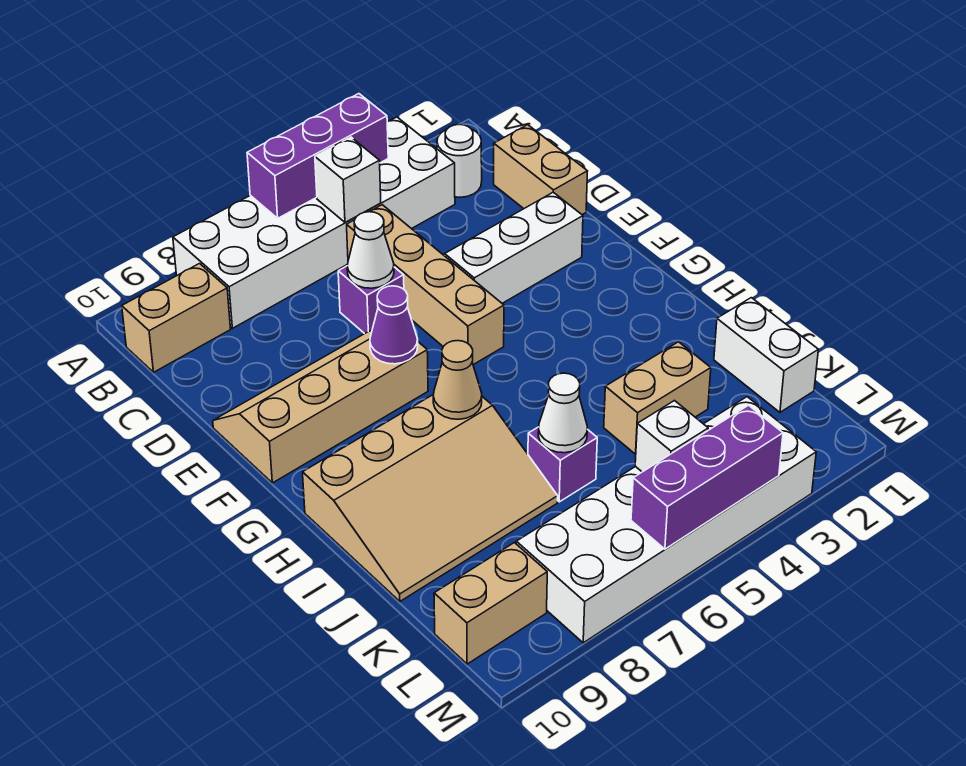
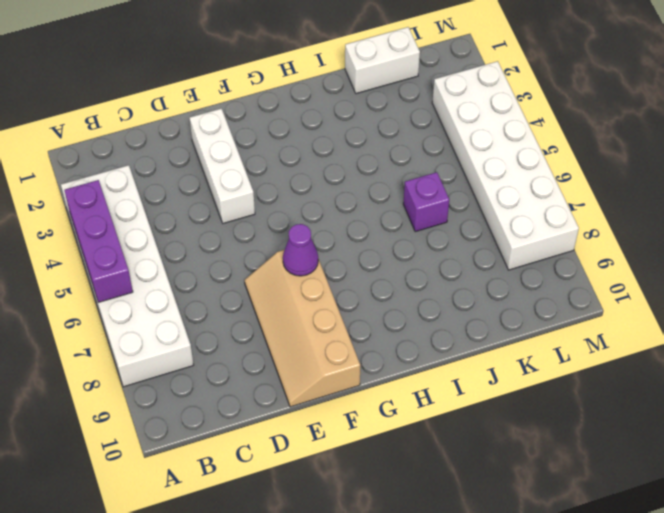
none -> white 1x1 round brick [437,124,482,197]
none -> tan 1x2 brick [122,264,231,372]
none -> tan 1x2 brick [494,125,588,215]

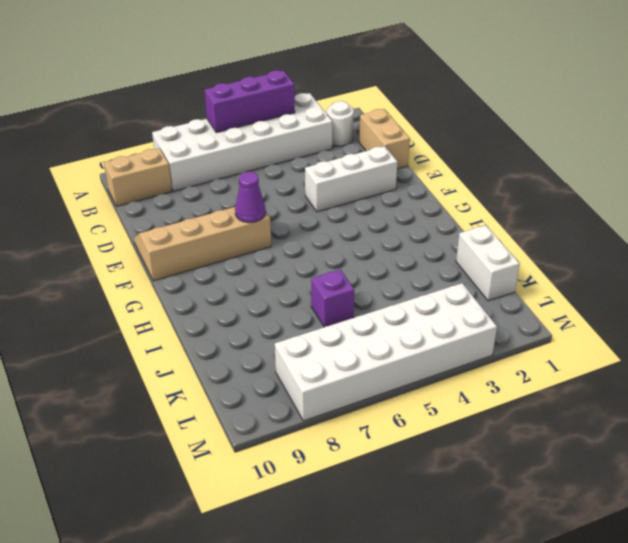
none -> tan 1x4 brick [347,205,504,365]
none -> purple 1x1 brick [338,266,404,334]
none -> tan 3x4 slope [303,394,558,601]

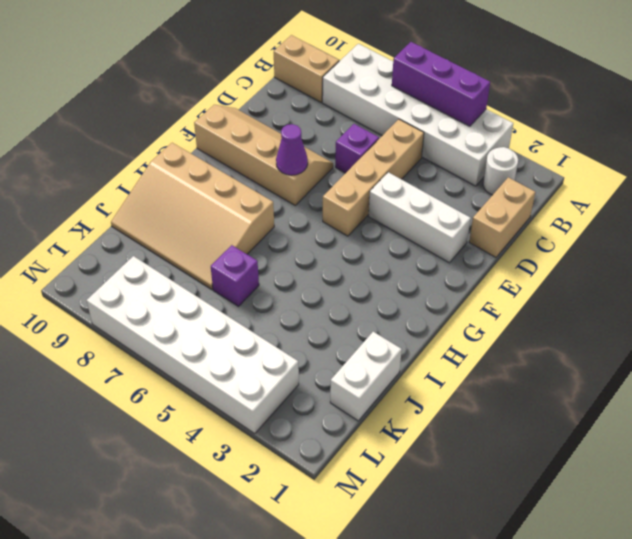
none -> tan 1x2 brick [604,342,711,454]
none -> tan 1x2 brick [434,543,547,664]
none -> white 1x1 brick [315,137,381,222]

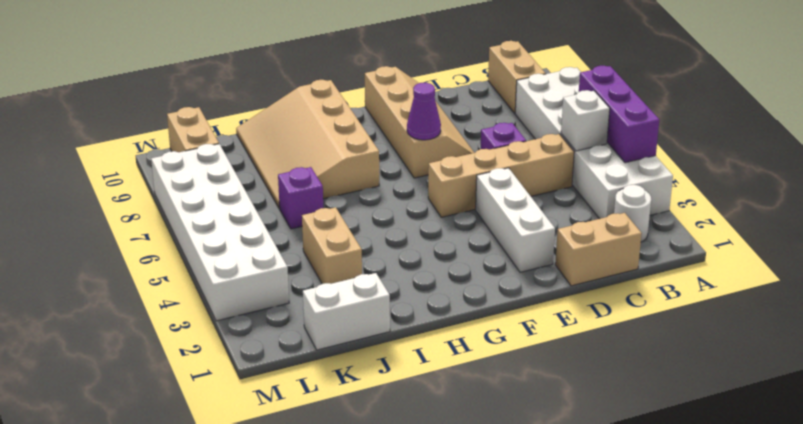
none -> white 1x1 cone [347,212,394,288]
none -> tan 1x1 cone [433,341,482,419]
none -> white 1x1 cone [538,373,587,453]

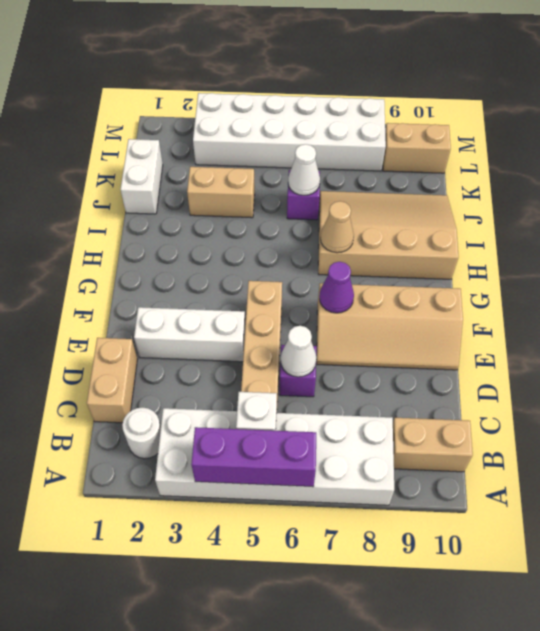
none -> white 1x1 brick [635,401,708,472]
none -> purple 1x3 brick [631,405,783,549]

